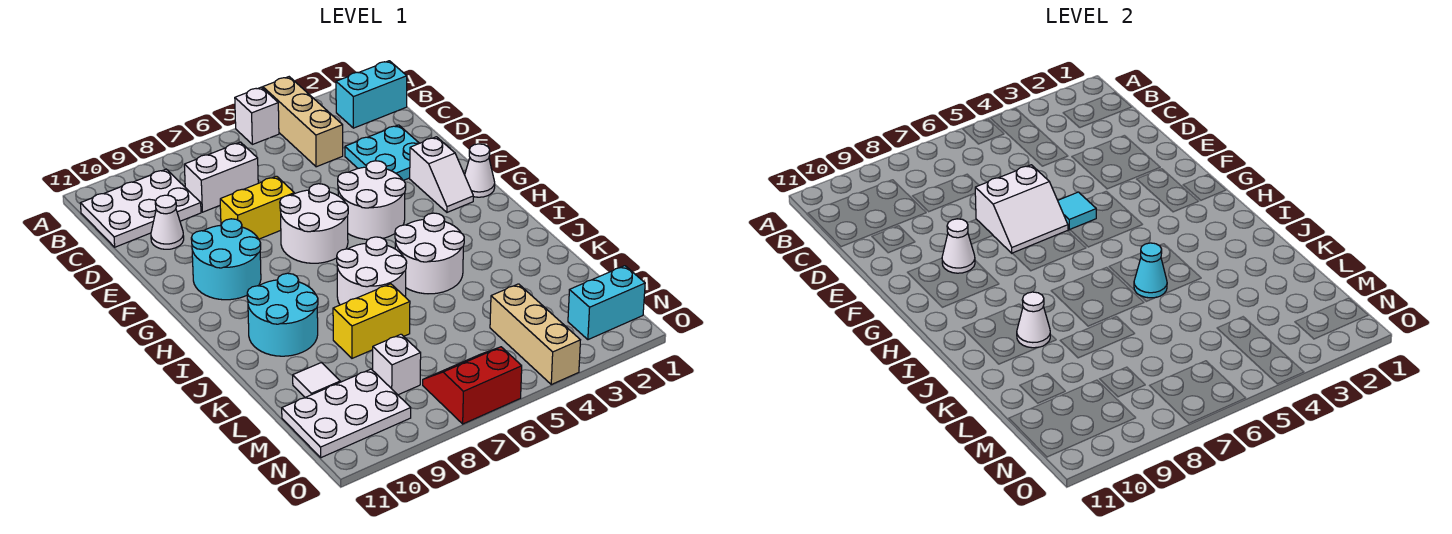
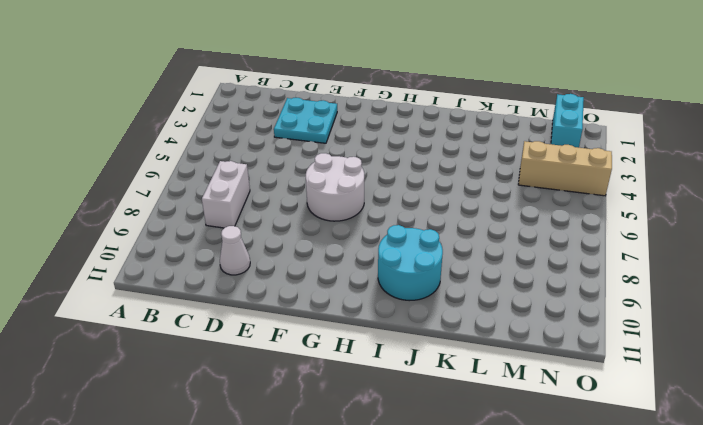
none -> tan 1x3 brick [263,77,343,167]
none -> white 1x1 brick [235,87,279,144]
none -> cyan 1x2 brick [336,61,407,128]

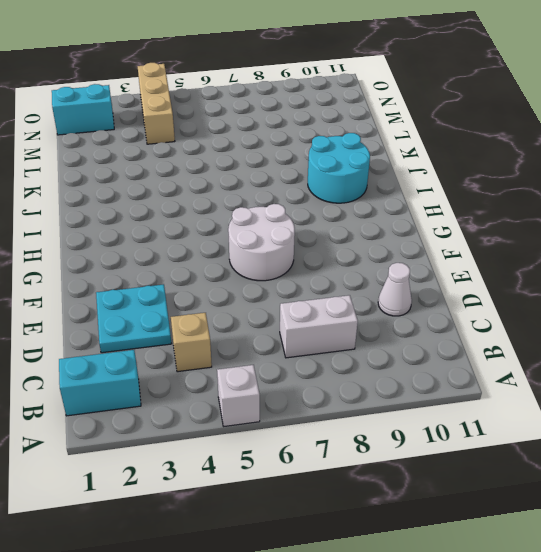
tan 1x1 brick [171,313,212,372] -> tan 1x3 brick [263,77,343,167]
none -> white 2x3 plate [80,169,201,247]
none -> yellow 1x2 brick [220,176,294,239]
none -> white 1x2 slope [410,137,473,212]

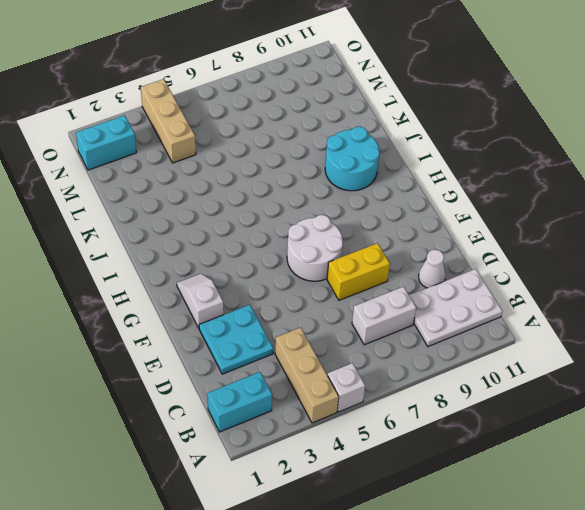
none -> white 2x2 round brick [338,161,406,239]
none -> cyan 2x2 round brick [191,219,261,300]
none -> white 1x1 cone [465,144,495,197]

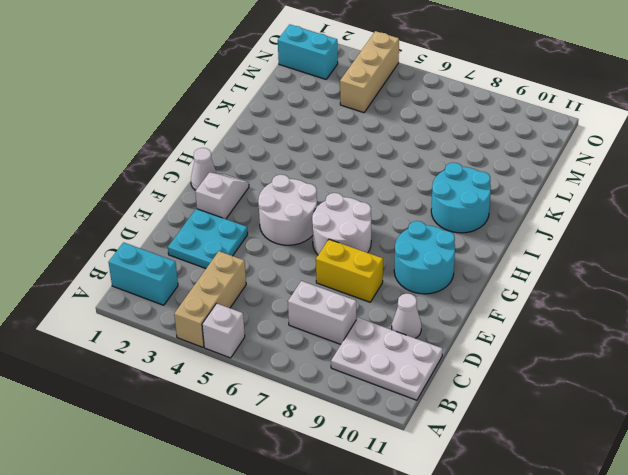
none -> white 2x2 round brick [395,213,464,294]
none -> white 2x2 round brick [337,237,407,305]
none -> yellow 1x2 brick [333,284,410,358]

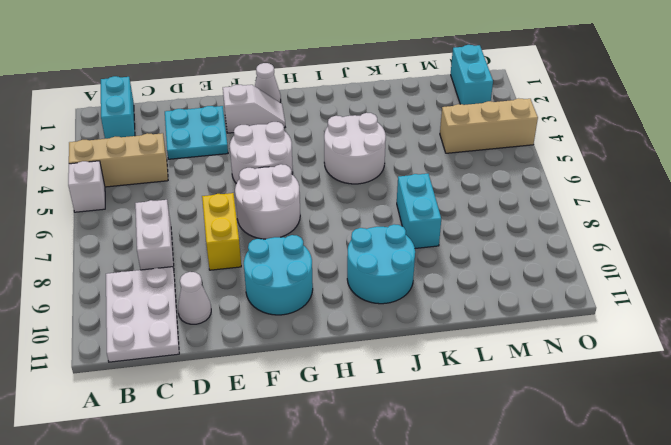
cyan 1x2 brick [397,174,441,248] -> yellow 1x2 brick [333,284,410,358]
none -> white 2x2 round brick [337,237,407,305]
none -> white 1x1 tile [293,363,340,397]
none -> white 1x1 brick [373,334,421,395]

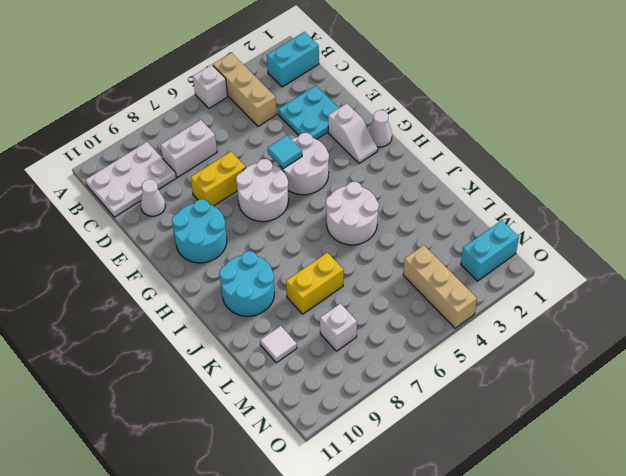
none -> white 2x2 round brick [337,237,407,305]
none -> white 2x3 plate [282,369,411,458]
none -> red 2x2 slope [423,347,522,424]

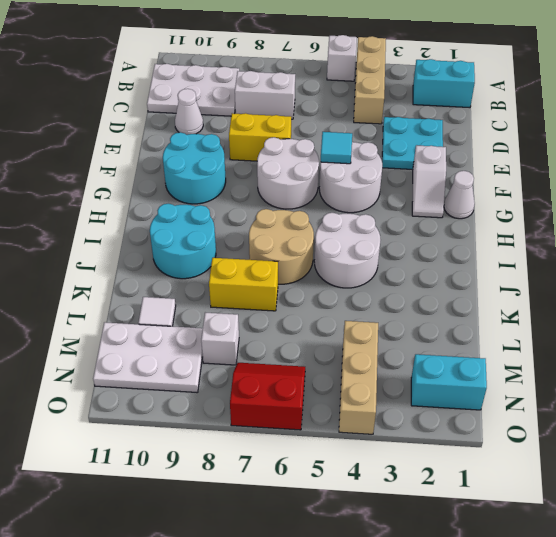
tan 2x2 round brick [249,209,314,284] -> white 2x2 round brick [337,237,407,305]
none -> white 2x2 slope [975,165,1068,253]
none -> white 1x1 cone [942,219,975,273]
none -> cyan 1x1 cone [1134,243,1167,298]

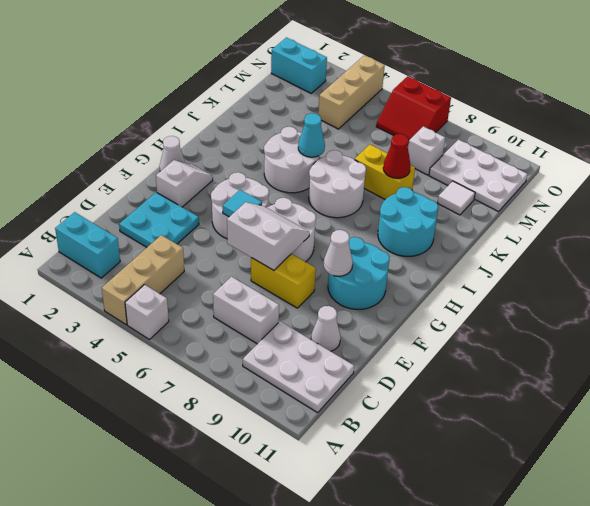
red 1x1 cone [383,134,411,178] -> none
none -> white 1x1 cone [1017,292,1050,348]

